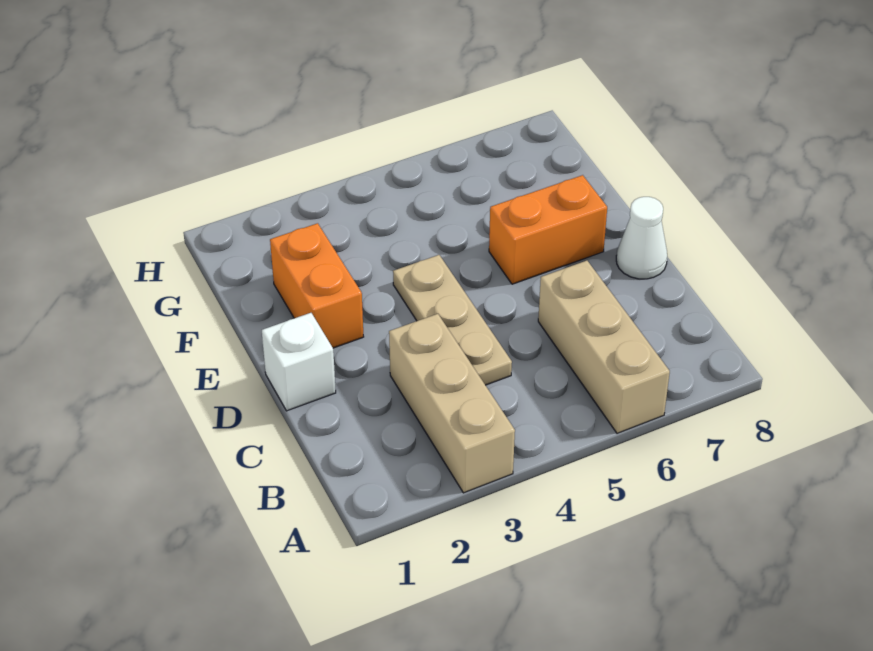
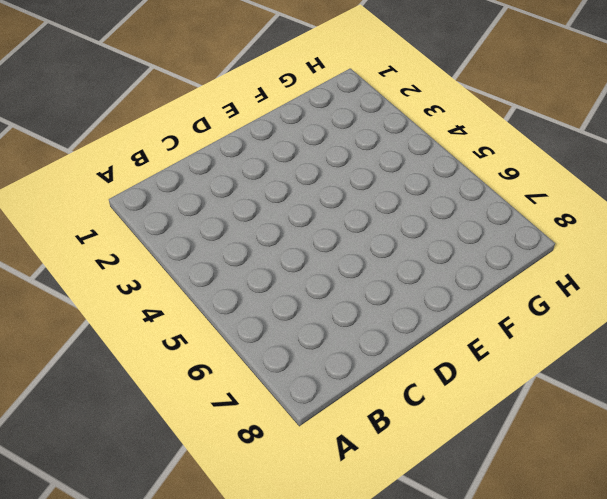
none -> tan 1x3 brick [389,314,515,493]
none -> tan 1x3 brick [538,261,670,433]

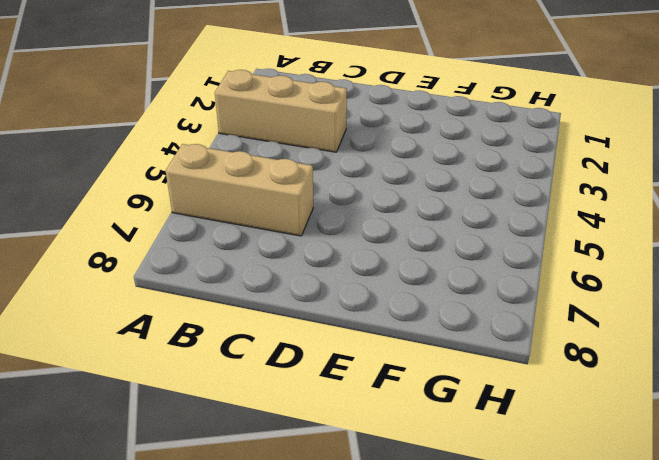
none -> tan 1x3 plate [393,255,512,385]
none -> white 1x1 brick [262,313,336,411]

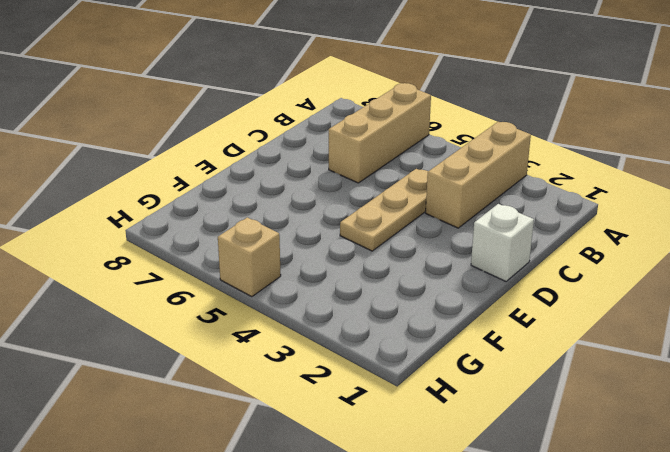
tan 1x1 brick [218,217,281,297] -> none
none -> white 1x1 cone [616,197,667,279]
none -> orange 1x2 brick [270,223,364,348]

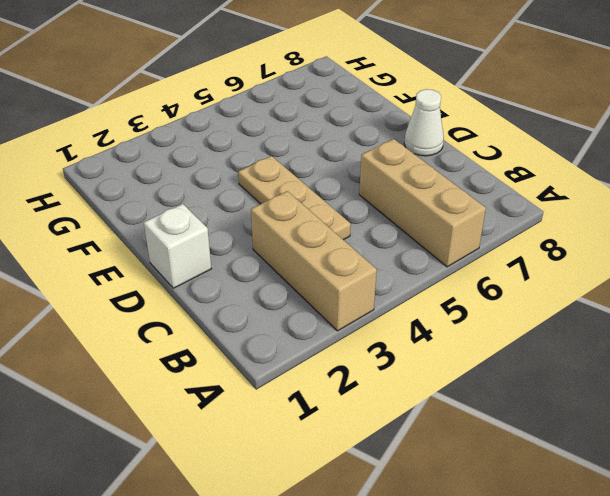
none -> orange 1x2 brick [270,223,364,348]
none -> orange 1x2 brick [489,175,607,284]

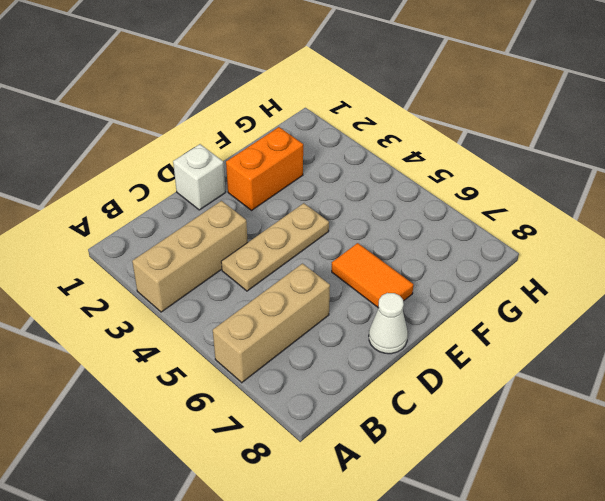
orange 1x2 tile [332,243,413,308] -> orange 1x2 brick [489,175,607,284]

